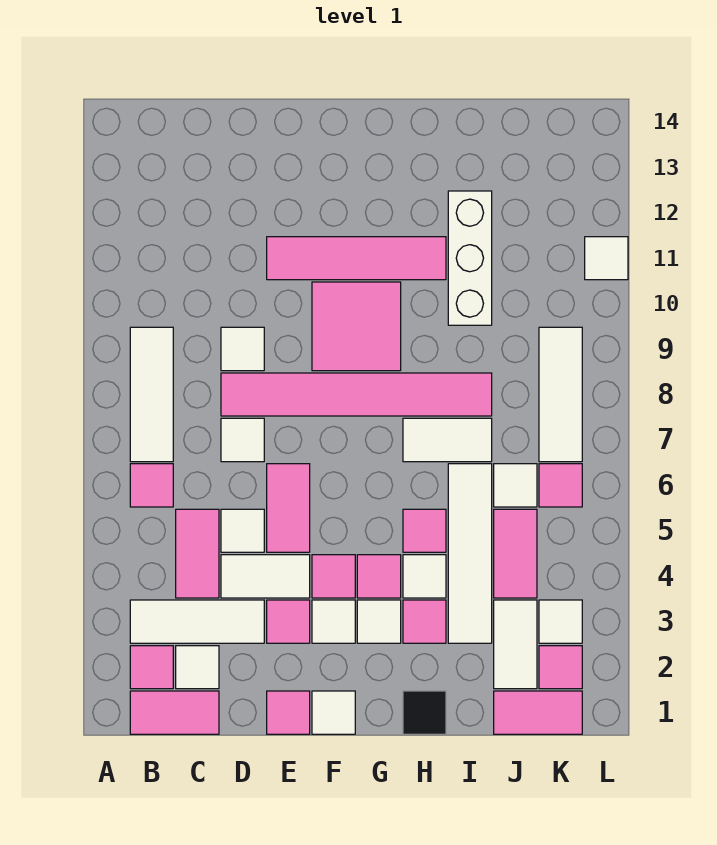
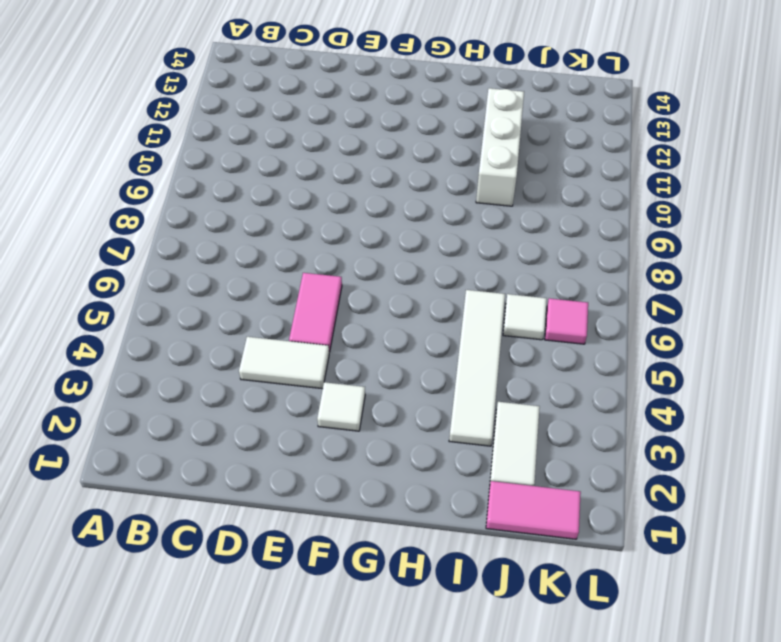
none -> pink 1x2 tile [130,691,219,734]
none -> pink 1x1 tile [130,646,173,689]
none -> white 1x3 tile [130,600,264,643]
none -> pink 1x1 tile [130,464,173,507]

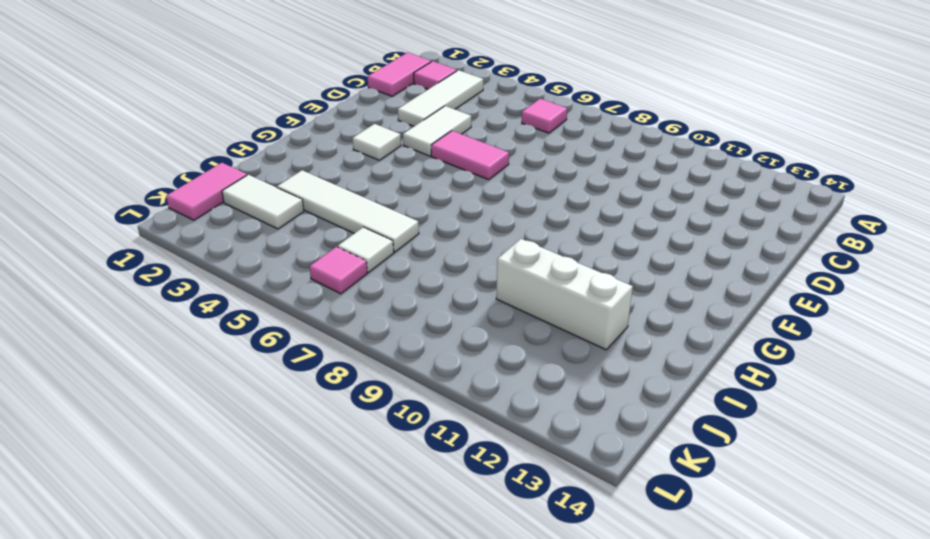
none -> white 1x3 tile [130,327,173,462]
none -> white 1x1 tile [176,646,219,689]
none -> pink 1x2 tile [176,509,219,598]
none -> white 1x1 tile [221,509,264,552]

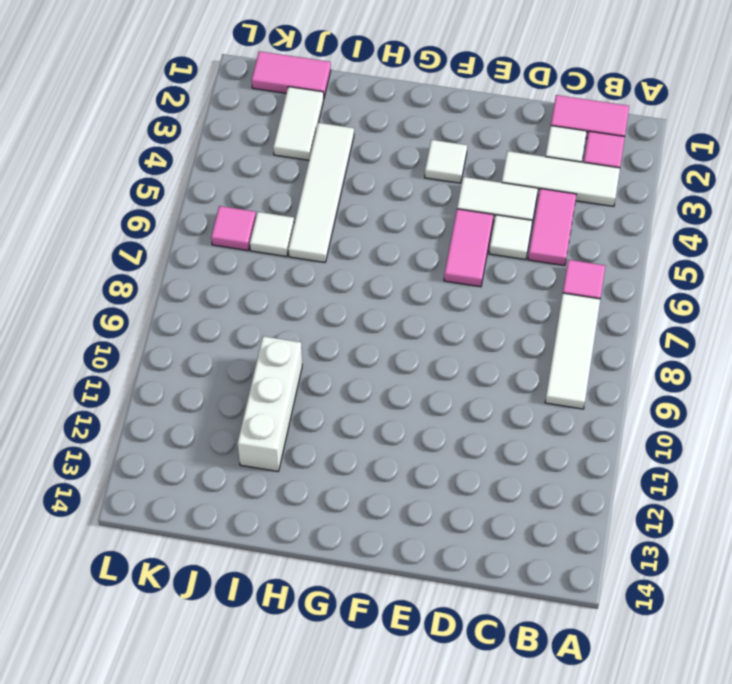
none -> white 1x1 tile [221,418,264,462]
none -> pink 1x6 tile [221,373,492,416]
none -> white 1x1 tile [221,327,264,371]
none -> pink 1x1 tile [267,691,310,734]

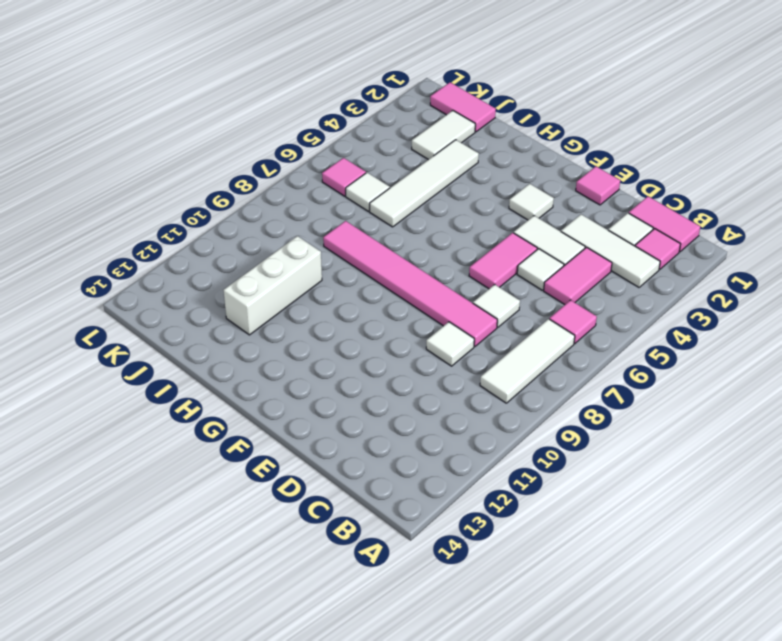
none -> pink 1x1 tile [267,600,310,643]
none -> pink 1x4 tile [267,237,446,280]
none -> white 1x1 tile [312,691,355,734]
none -> pink 1x1 tile [312,555,355,598]

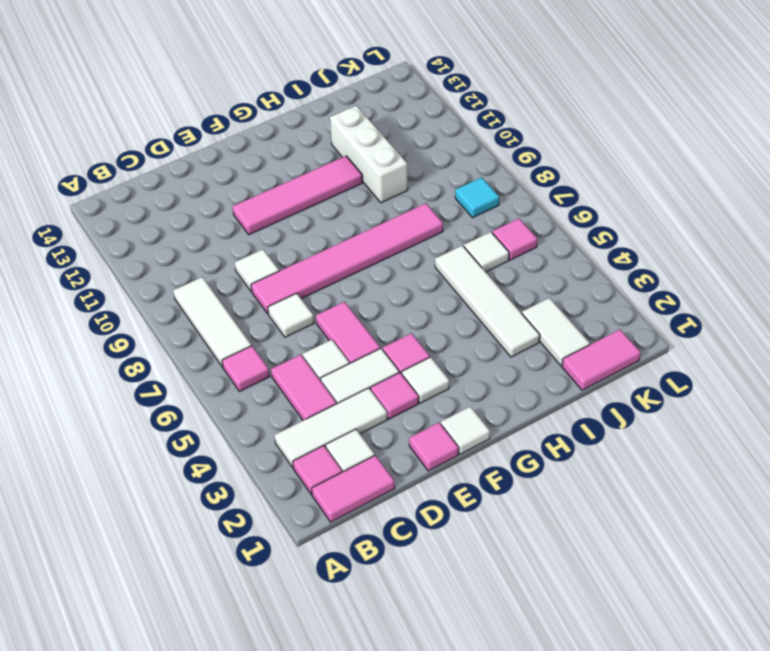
cyan 1x1 tile [455,177,499,218] -> white 1x3 tile [539,327,582,462]
none -> pink 2x2 tile [312,282,401,371]
none -> white 1x1 tile [357,600,401,643]
none -> pink 1x1 tile [357,555,401,598]
none -> black 1x1 tile [403,691,446,734]

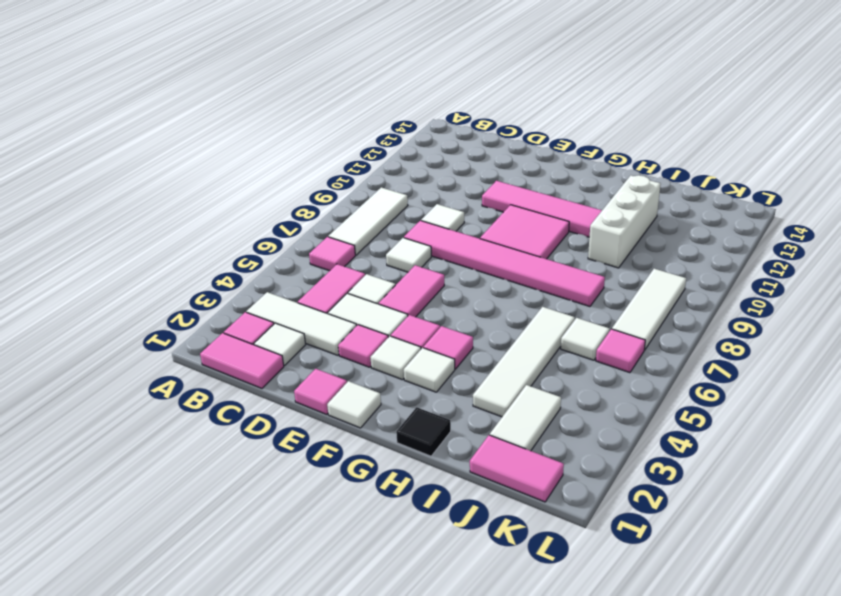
none -> pink 1x1 tile [403,600,446,643]
none -> white 1x1 tile [403,555,446,598]
none -> pink 1x1 tile [403,509,446,552]
none -> white 1x2 tile [403,418,492,462]

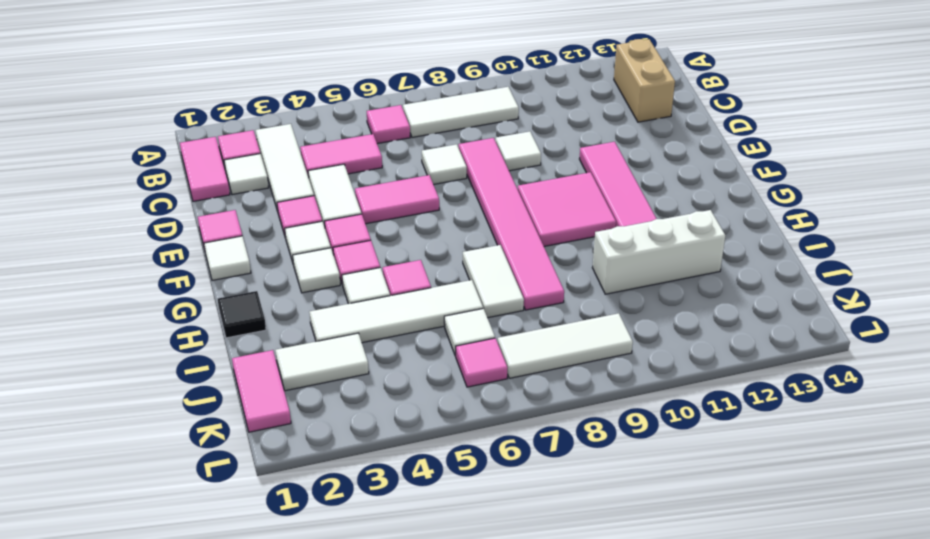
tan 1x2 brick [614,39,675,122] -> none
none -> white 1x1 tile [221,509,264,552]
none -> pink 1x1 tile [403,600,446,643]
none -> pink 1x2 tile [494,509,537,598]
none -> pink 1x1 tile [539,646,582,689]

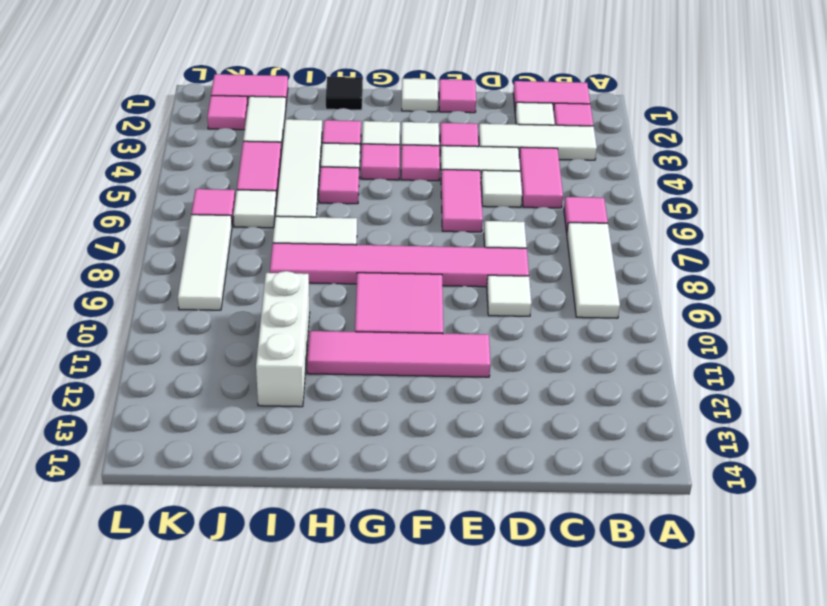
none -> white 1x1 tile [539,600,582,643]
none -> white 1x1 tile [585,237,628,280]

